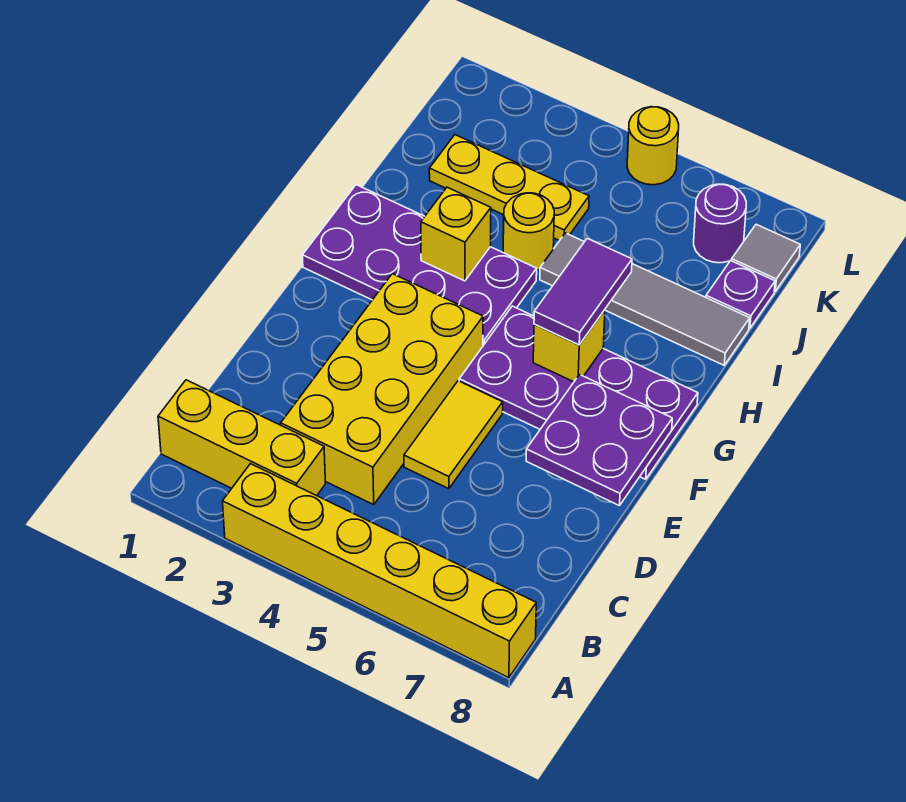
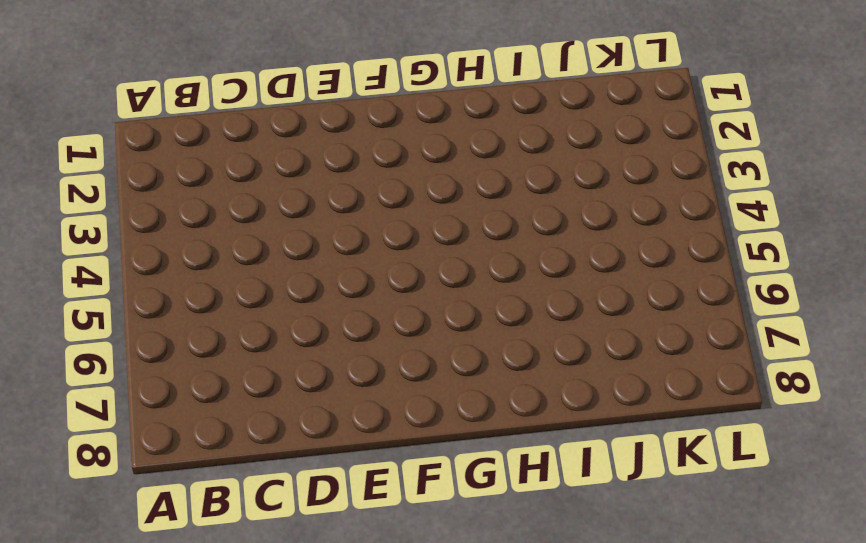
none -> yellow 1x6 brick [222,464,536,678]
none -> yellow 1x3 brick [158,380,325,496]
none -> yellow 2x4 brick [281,274,483,505]

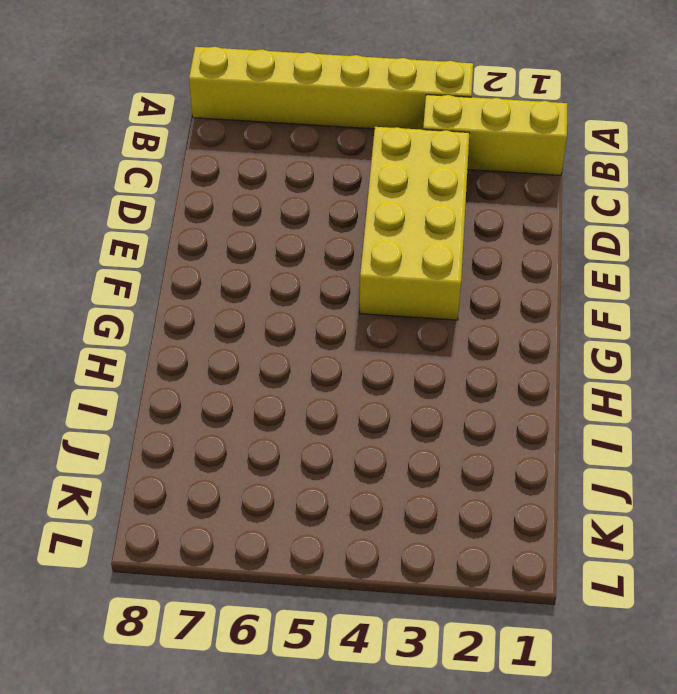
none -> yellow 1x2 tile [404,381,503,489]
none -> purple 2x4 plate [459,306,698,479]
none -> purple 2x4 plate [302,185,537,345]

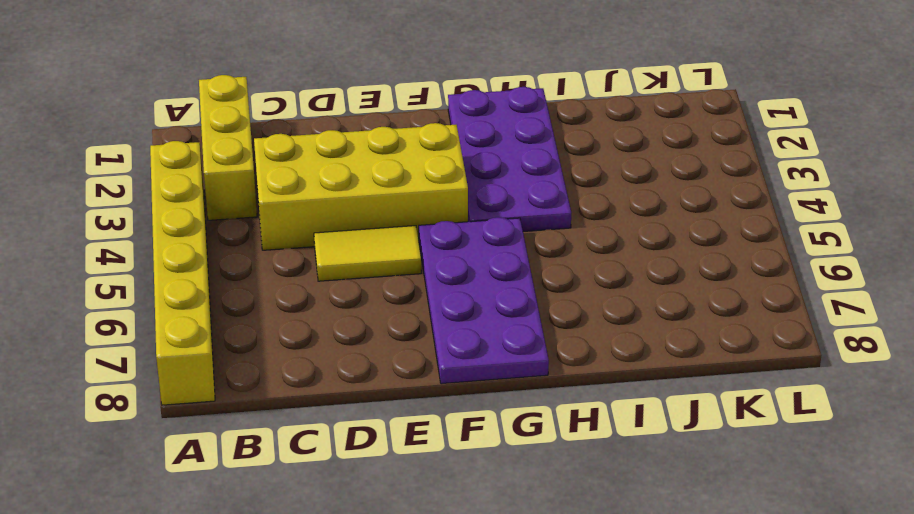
none -> yellow 1x1 round brick [503,193,554,270]
none -> grey 1x4 tile [540,233,750,365]
none -> yellow 1x3 plate [429,135,589,241]

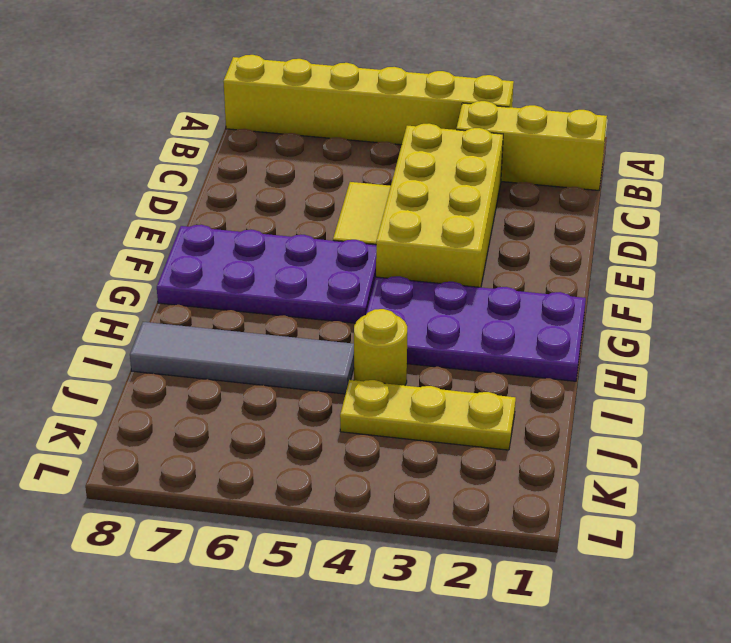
none -> purple 1x1 plate [706,261,775,328]
none -> purple 1x1 round brick [694,184,746,263]
none -> grey 1x1 tile [732,224,800,291]

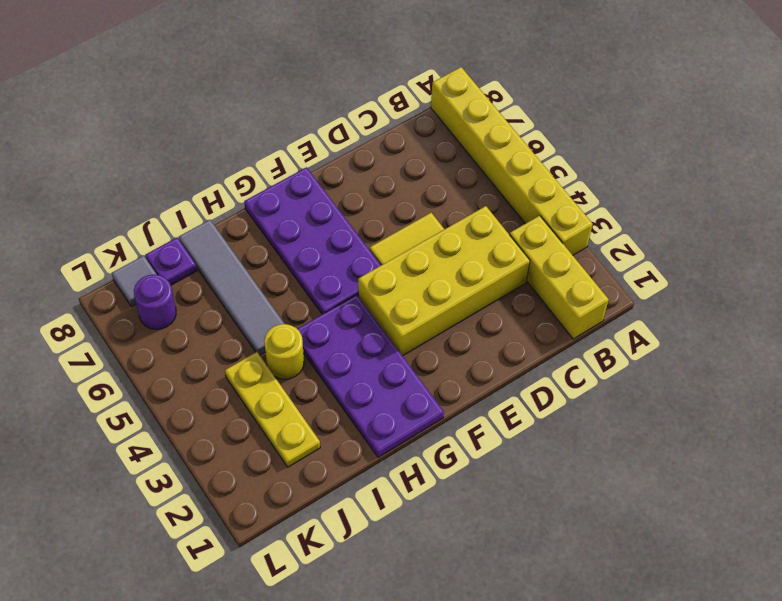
none -> yellow 1x1 round brick [627,107,679,185]
none -> purple 2x2 plate [526,375,672,506]
none -> yellow 1x1 brick [533,310,605,382]

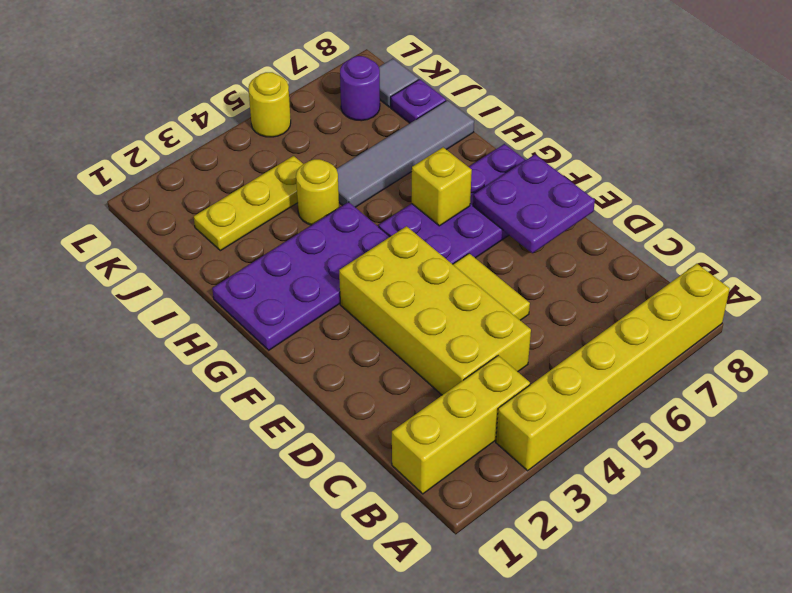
none -> yellow 1x1 brick [421,187,491,281]
none -> purple 1x2 tile [534,238,632,345]

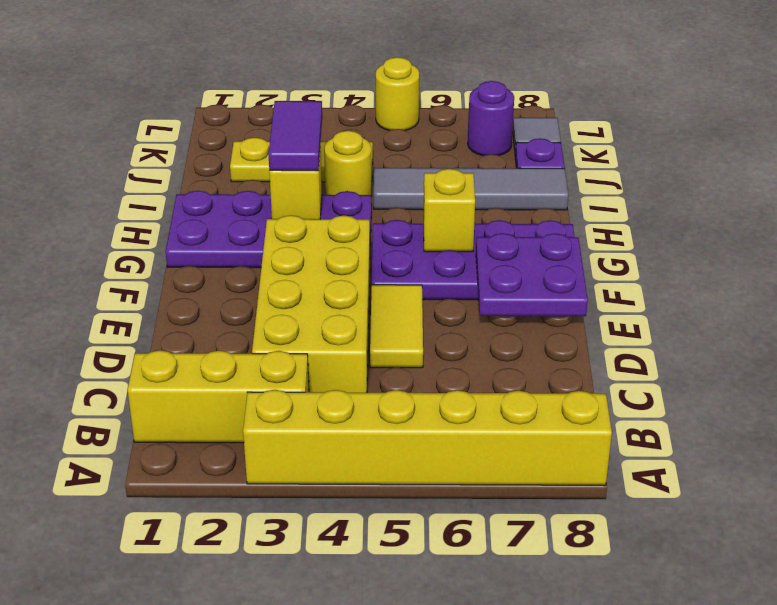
purple 1x2 tile [268,101,322,171] -> purple 1x2 tile moved to [534,238,632,345]

